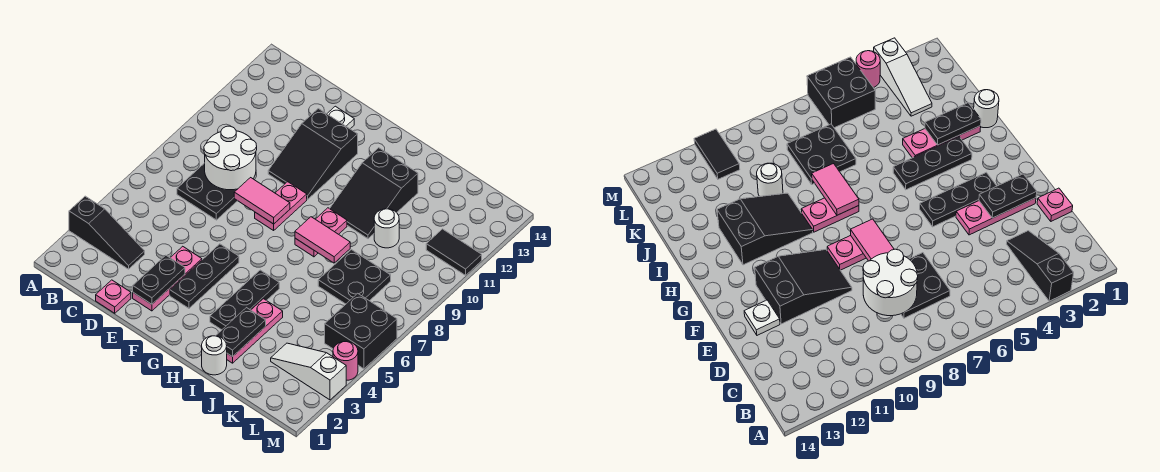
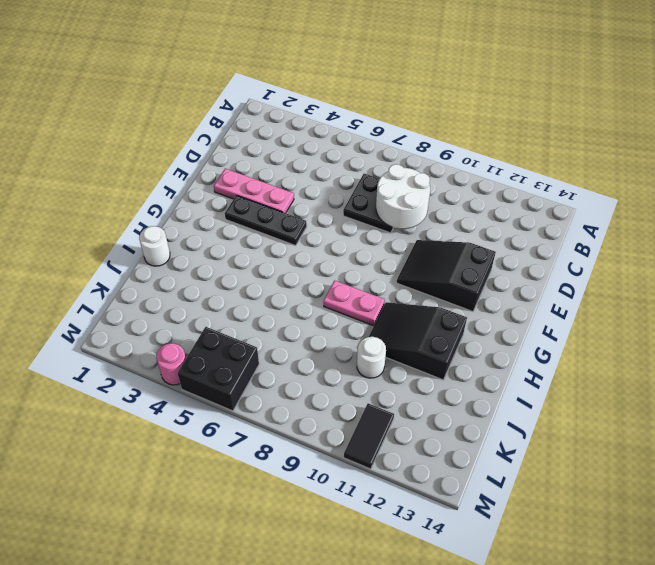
none -> black 1x3 slope [69,196,145,269]
none -> pink 1x1 plate [96,280,131,313]
none -> white 1x1 plate [327,106,354,129]

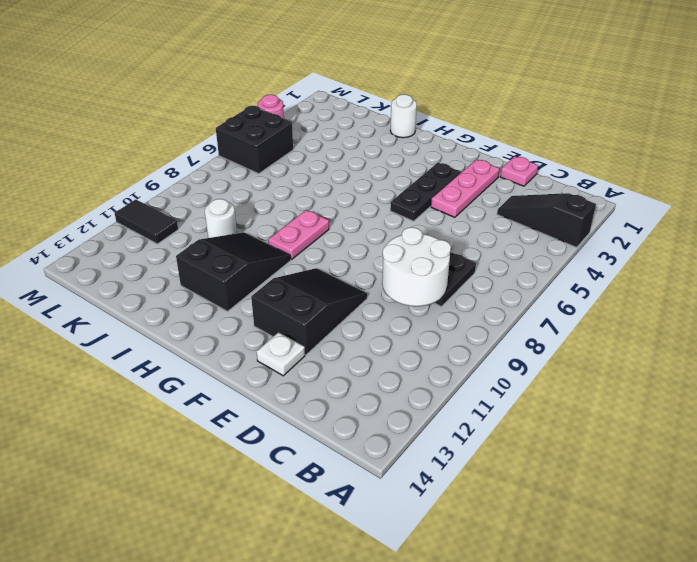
none -> pink 1x2 plate [255,182,307,230]
none -> black 1x3 plate [210,270,279,330]
none -> pink 1x3 plate [227,299,283,363]

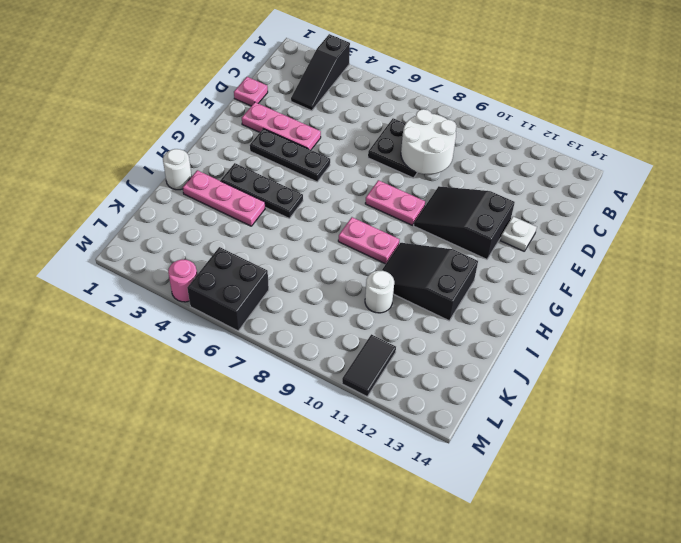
none -> black 2x2 plate [318,250,391,304]
none -> white 1x3 slope [271,343,346,400]
none -> black 1x2 plate [133,255,185,304]

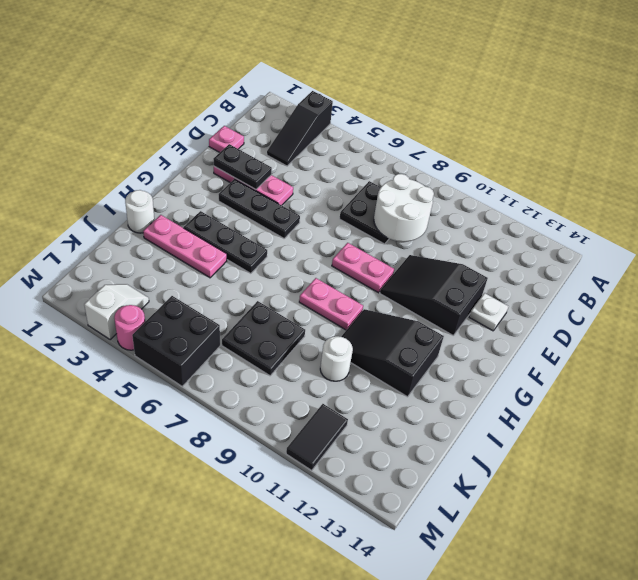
white 1x2 slope [84,284,149,340] -> white 1x3 slope [271,343,346,400]
none -> pink 1x2 tile [234,178,290,224]
none -> pink 1x2 tile [295,217,350,263]
none -> black 1x2 plate [216,308,266,357]

